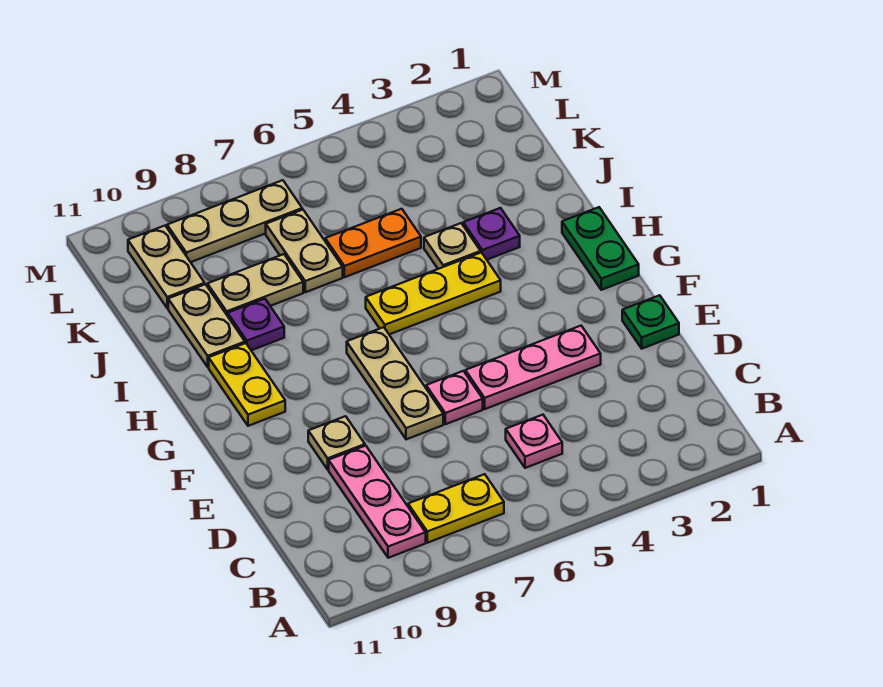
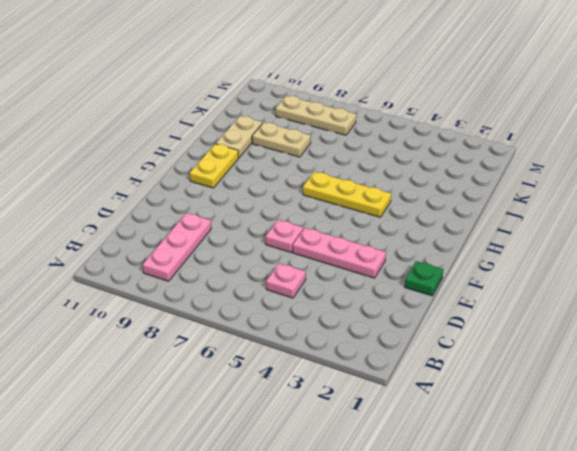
none -> yellow 1x2 plate [408,474,504,543]
none -> tan 1x3 plate [347,327,443,439]
none -> tan 1x1 plate [308,416,365,469]

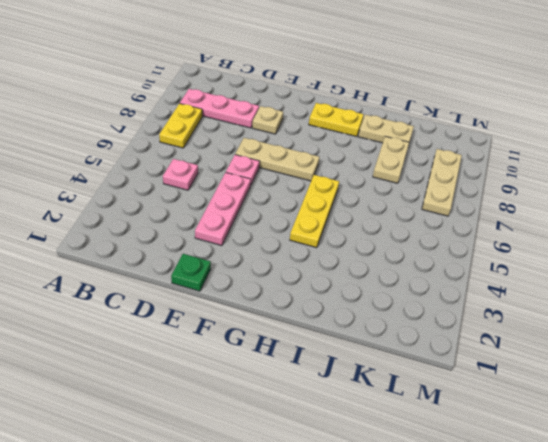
none -> green 1x2 plate [562,207,639,290]
none -> purple 1x1 plate [463,208,520,260]
none -> tan 1x1 plate [424,223,481,269]

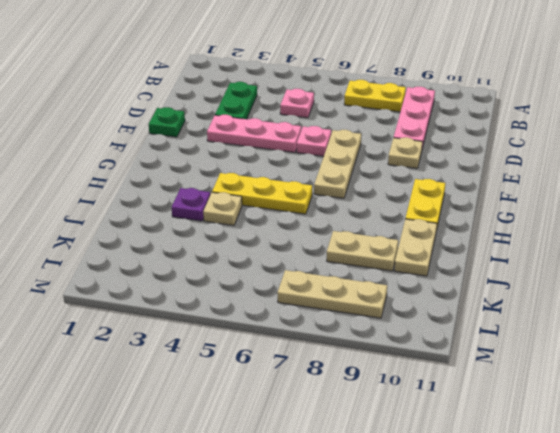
green 1x2 plate [215,82,257,119] -> green 1x2 plate moved to [562,207,639,290]
none -> purple 1x1 plate [228,299,284,350]
none -> orange 1x2 plate [325,209,421,277]
none -> tan 1x2 plate [266,210,343,292]

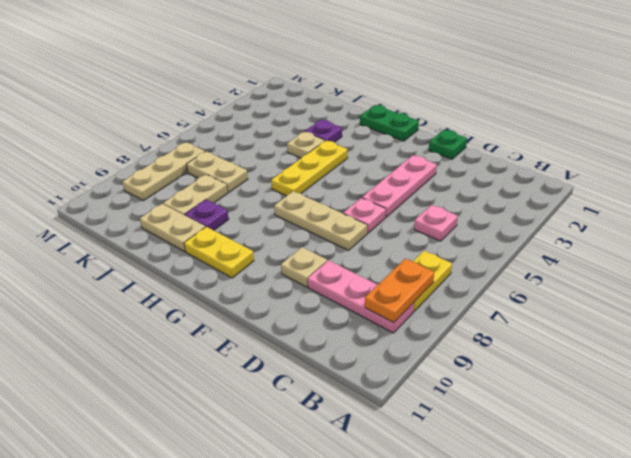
orange 1x2 plate [365,259,434,323] -> orange 1x2 plate moved to [325,209,421,277]
none -> tan 1x2 plate [128,226,205,308]

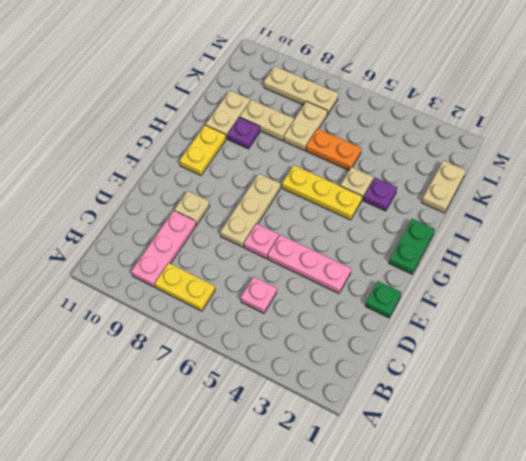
tan 1x2 plate [422,161,466,213] -> tan 1x2 plate moved to [128,226,205,308]

